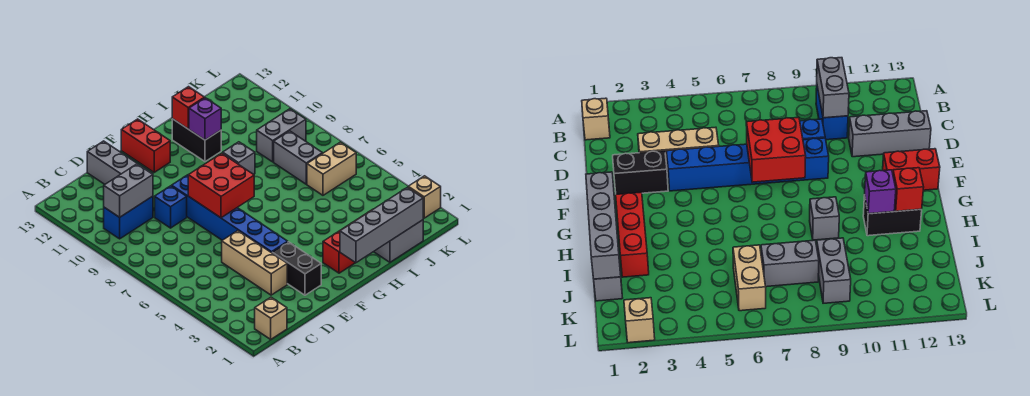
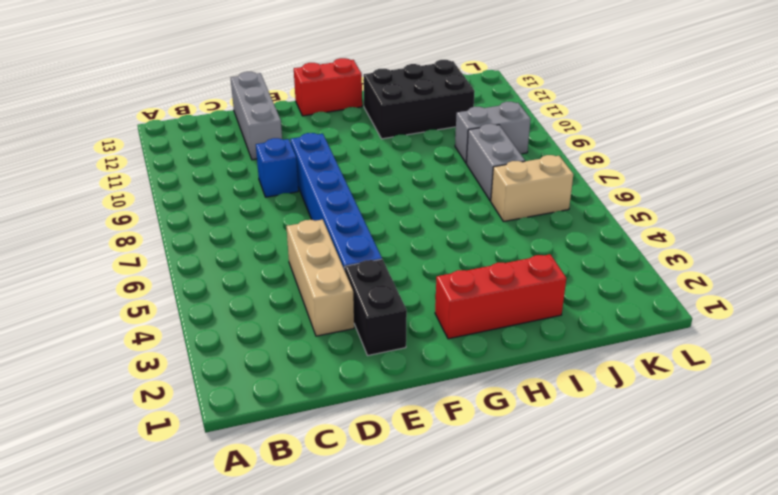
red 1x2 brick [294,58,362,116] -> red 1x2 brick turned to [121,119,170,172]
black 2x3 brick [364,60,475,139] -> black 1x2 brick [172,119,221,162]
none -> tan 1x1 brick [255,297,287,339]
none -> blue 1x2 brick [104,196,153,239]
none -> grey 1x1 brick [223,142,255,174]

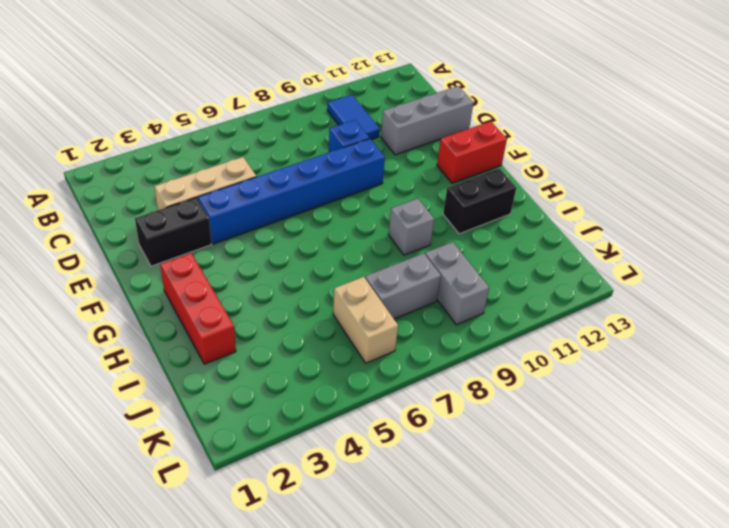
blue 1x2 tile [327,95,380,140] -> blue 1x2 brick [104,196,153,239]
none -> tan 1x1 brick [255,297,287,339]
none -> grey 1x2 brick [374,220,423,262]
none -> tan 1x1 brick [408,176,441,218]

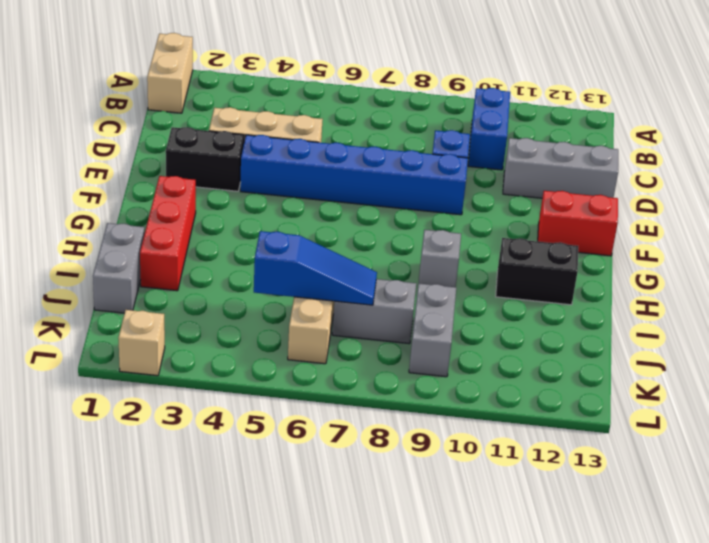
tan 1x2 brick [147,33,193,113] -> tan 1x1 brick [255,297,287,339]
blue 1x3 slope [254,231,377,305] -> none
none -> grey 1x2 brick [104,164,153,217]
none -> red 2x2 brick [188,153,254,218]
none -> grey 1x4 brick [340,188,423,263]

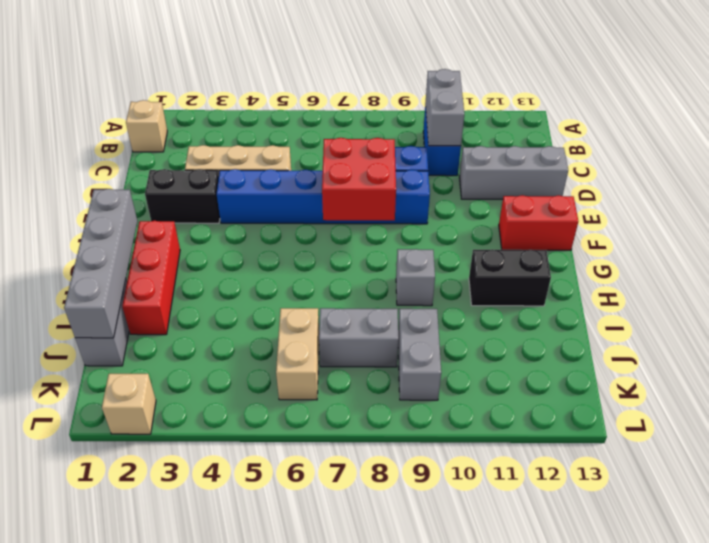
none -> purple 1x1 brick [189,98,221,140]
none -> red 1x1 brick [172,87,204,129]

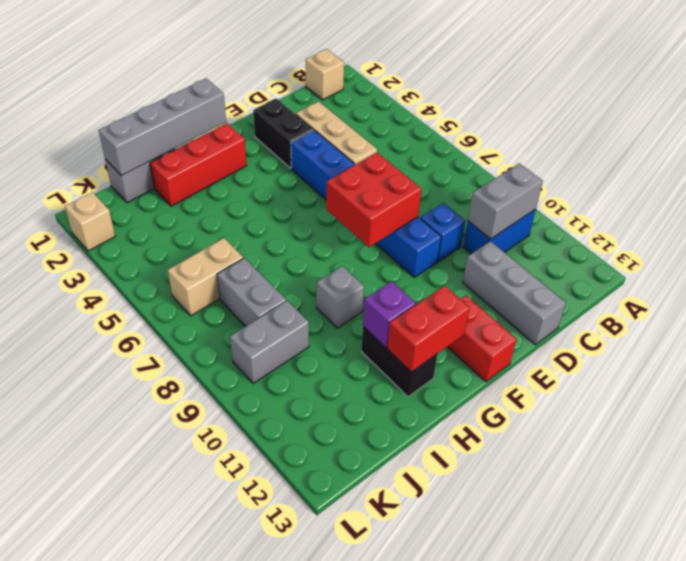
red 1x2 brick [387,286,470,372] -> red 1x1 brick [172,87,204,129]

